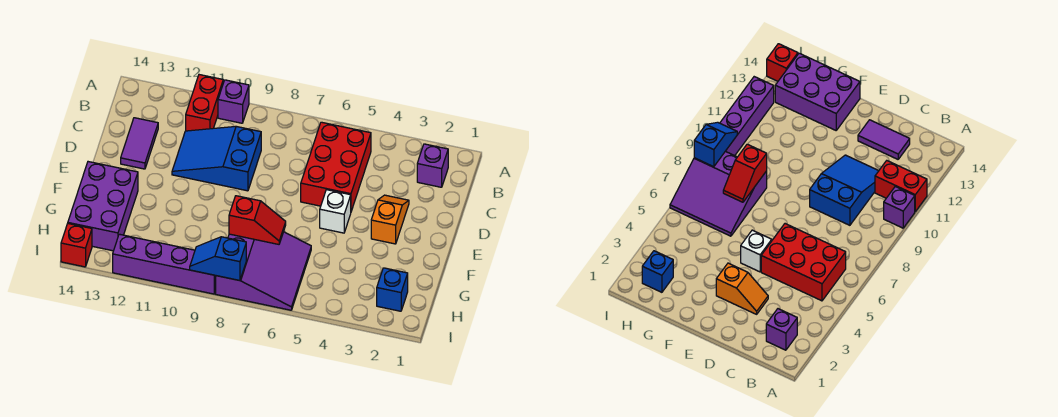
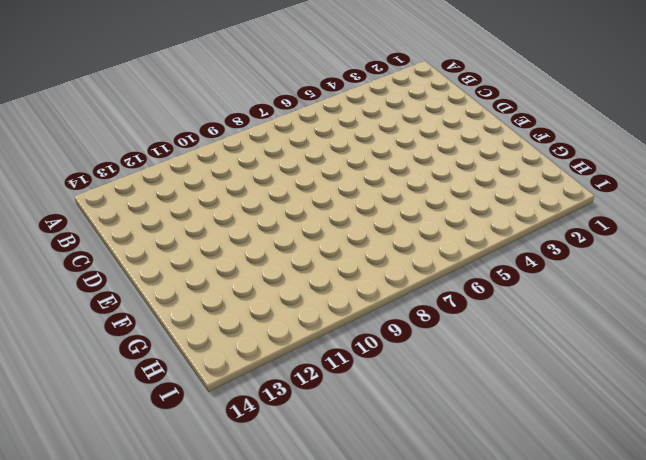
none -> purple 1x1 brick [218,80,249,123]
none -> red 1x2 brick [186,75,223,131]
none -> purple 1x1 brick [417,144,448,187]

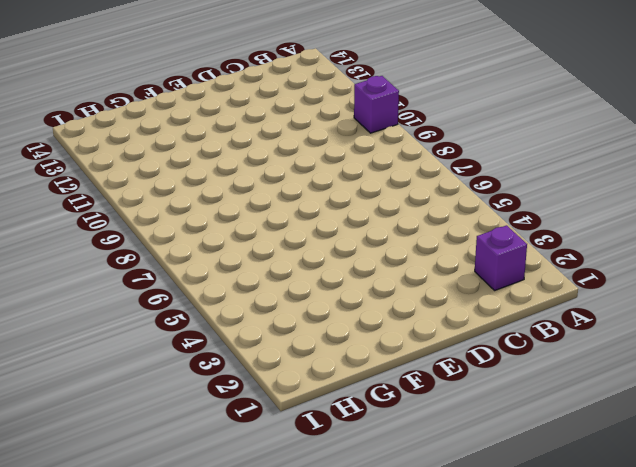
none -> red 1x2 brick [186,75,223,131]
none -> red 2x3 brick [301,122,371,211]
none -> blue 2x3 slope [172,126,261,191]

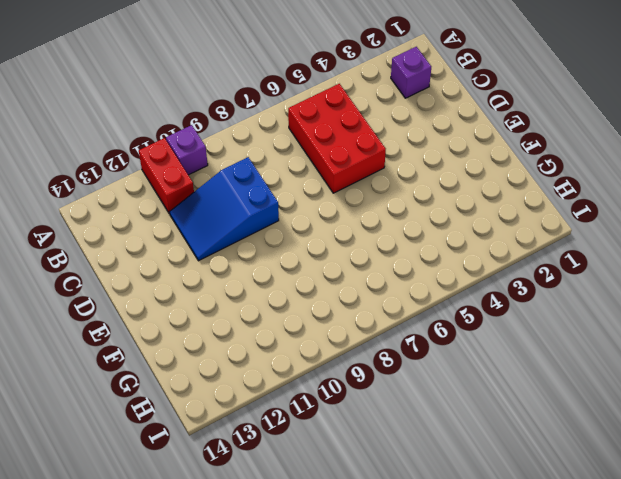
none -> purple 1x2 tile [121,118,158,169]
none -> orange 1x2 slope [371,195,409,244]
none -> white 1x1 brick [320,190,351,233]

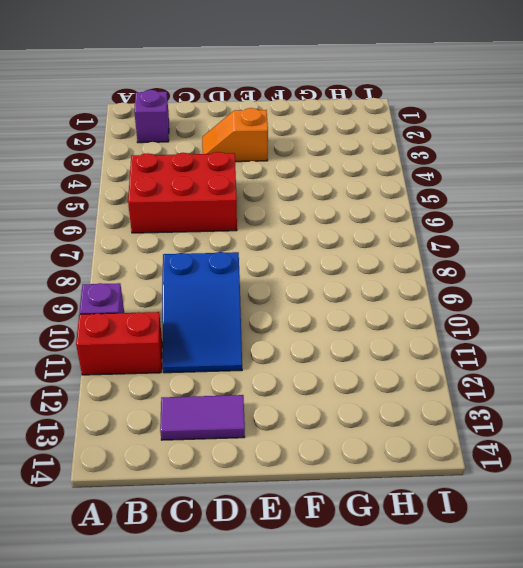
none -> white 1x1 brick [320,190,351,233]
none -> purple 2x3 brick [68,162,138,251]
none -> purple 3x3 slope [216,232,311,310]

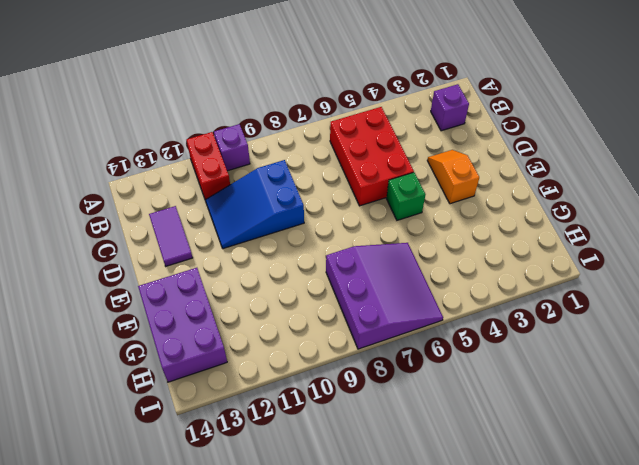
green 1x1 brick [386,173,425,220] -> white 1x1 brick [320,190,351,233]
none -> blue 1x1 brick [377,268,408,311]
none -> purple 1x4 brick [113,234,216,294]
none -> red 1x1 brick [61,223,92,267]

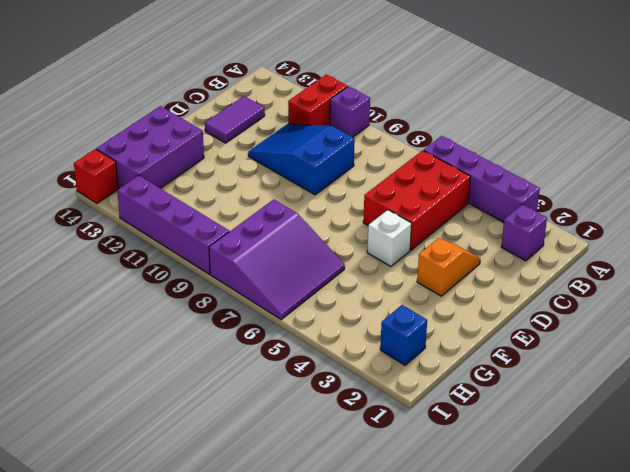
purple 1x4 brick [424,136,540,222] -> none
none -> red 1x2 slope [229,196,286,244]
none -> blue 1x2 slope [190,237,246,281]

